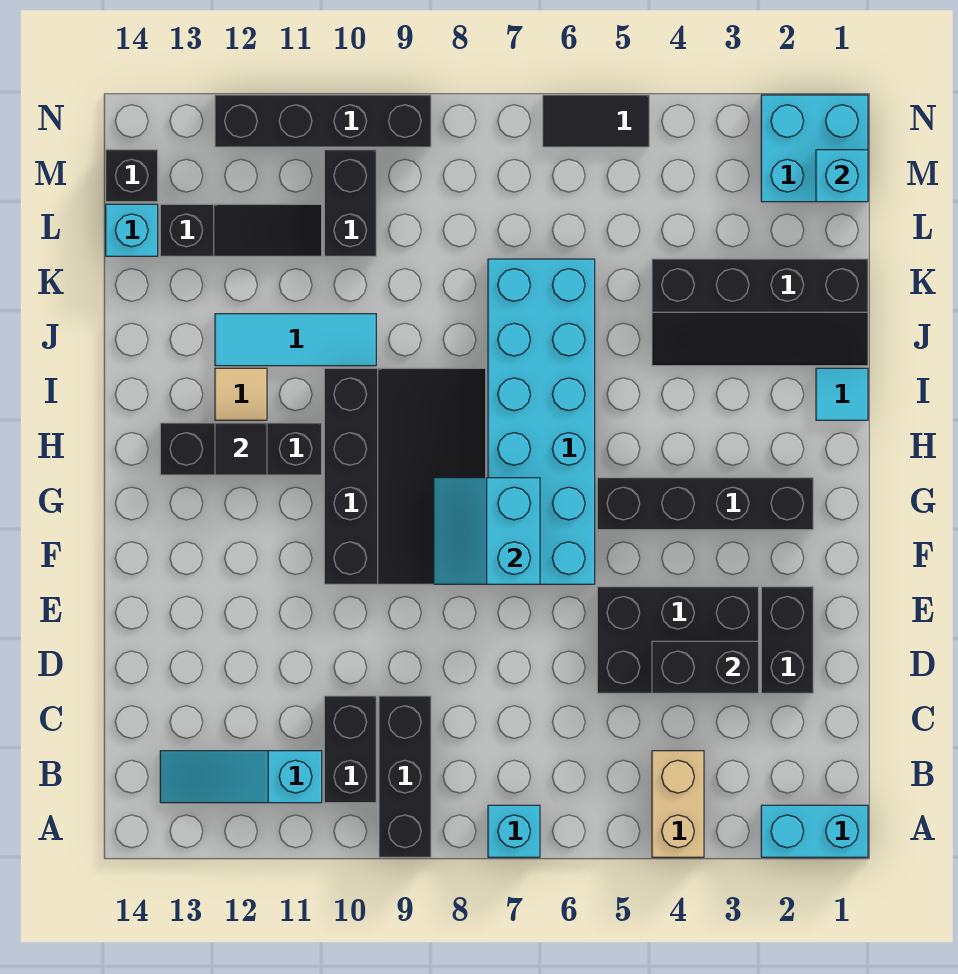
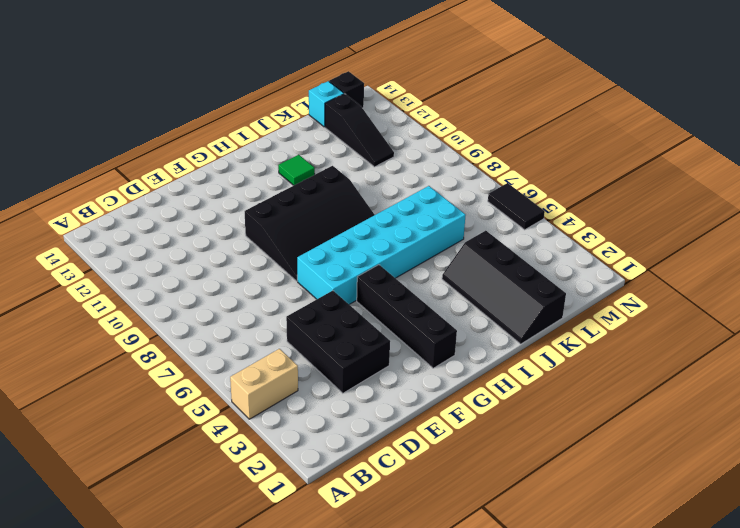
green 1x1 tile [278,155,315,185] -> tan 1x1 tile [215,368,267,420]
none -> cyan 1x2 brick [761,805,868,857]
none -> cyan 1x1 brick [488,805,540,857]
none -> black 1x3 brick [379,696,431,857]

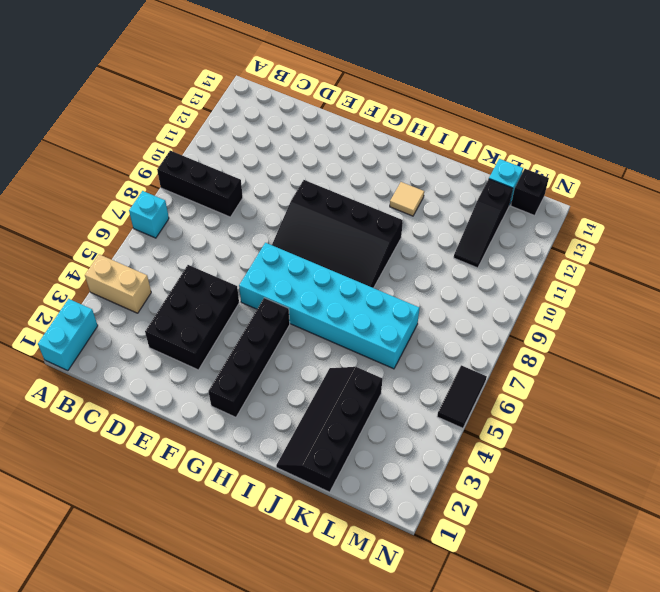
none -> black 1x2 brick [324,696,376,803]
none -> cyan 1x3 slope [160,751,322,803]
none -> black 1x2 brick [761,587,813,693]

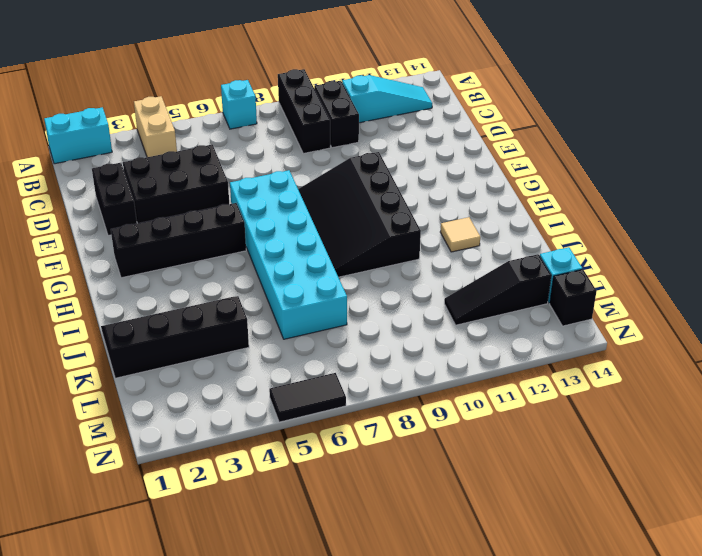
none -> black 1x3 brick [160,423,322,475]
none -> cyan 1x1 tile [816,368,868,420]
none -> cyan 1x3 tile [215,314,376,366]

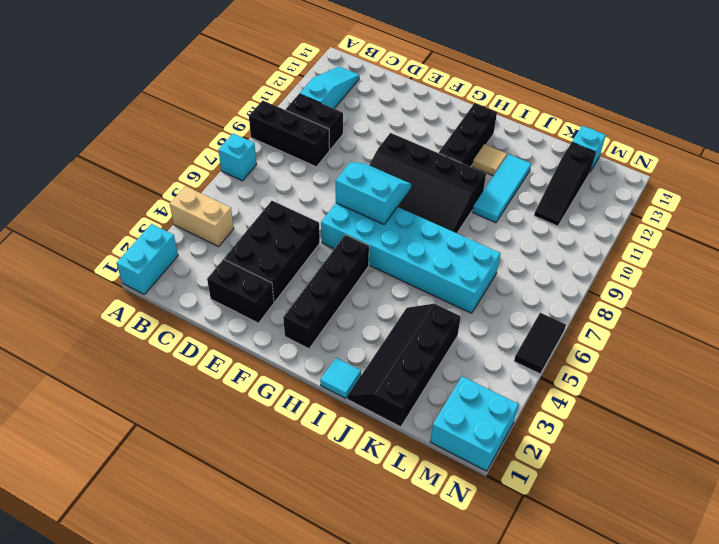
none -> black 1x2 brick [324,150,376,256]
none -> black 1x1 brick [106,150,158,202]
none -> black 1x4 brick [215,95,431,147]

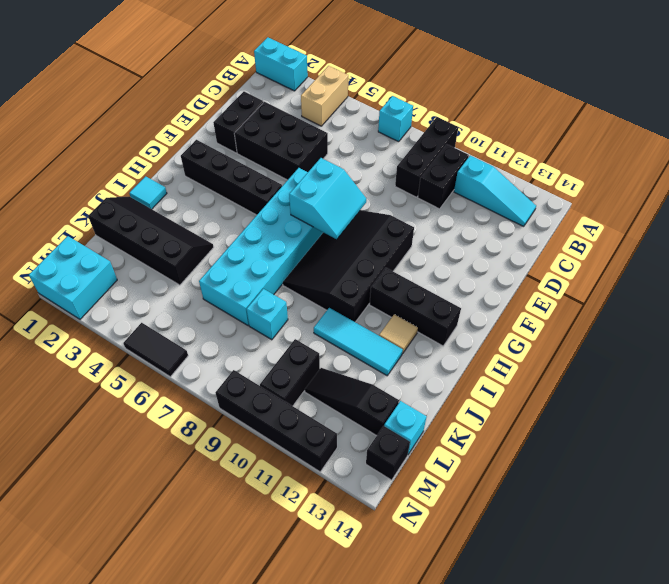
cyan 1x1 brick [247,289,288,340] -> cyan 1x1 brick moved to [816,150,868,202]
none -> black 1x2 brick [652,641,759,693]
none -> black 1x1 tile [215,423,267,475]

